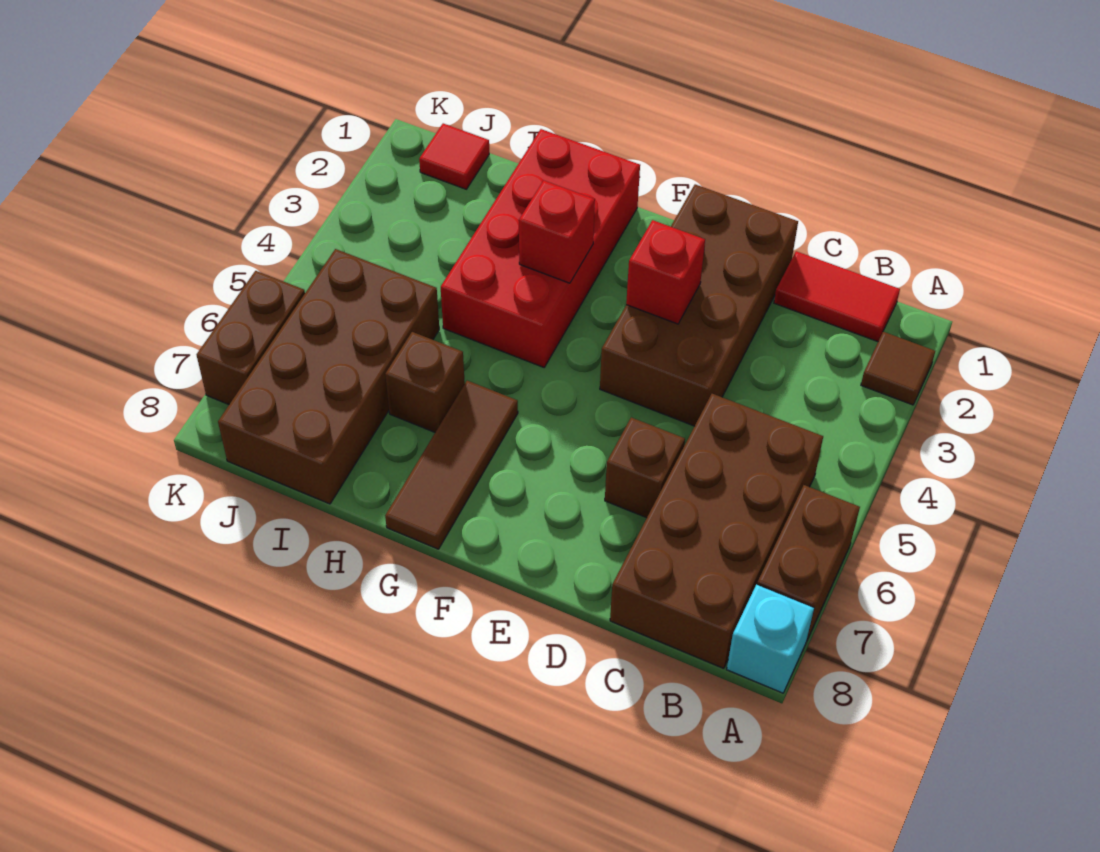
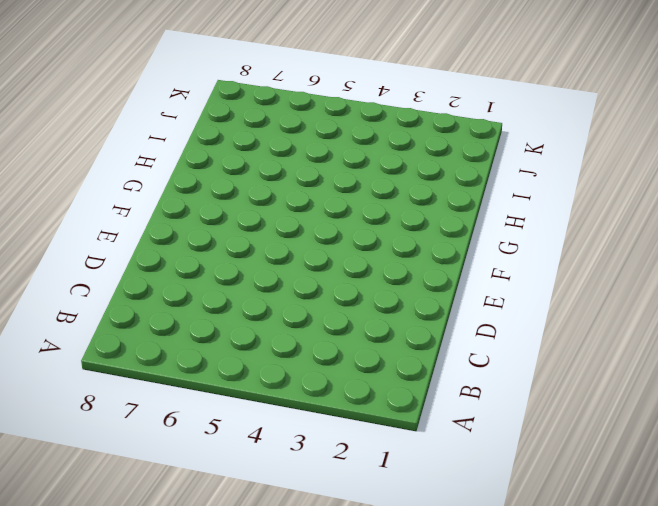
none -> brown 1x1 tile [861,332,935,405]
none -> brown 1x2 brick [757,485,860,641]
none -> cyan 1x1 brick [727,585,814,693]

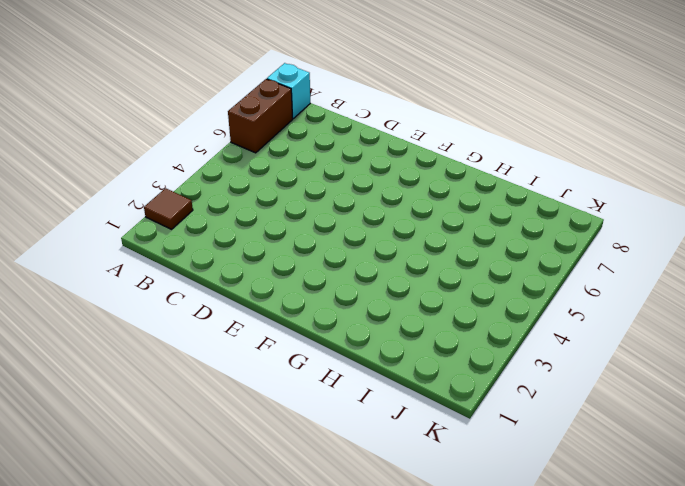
none -> red 1x2 tile [774,251,900,342]
none -> brown 2x4 brick [610,394,823,668]
none -> brown 2x4 brick [600,184,798,426]

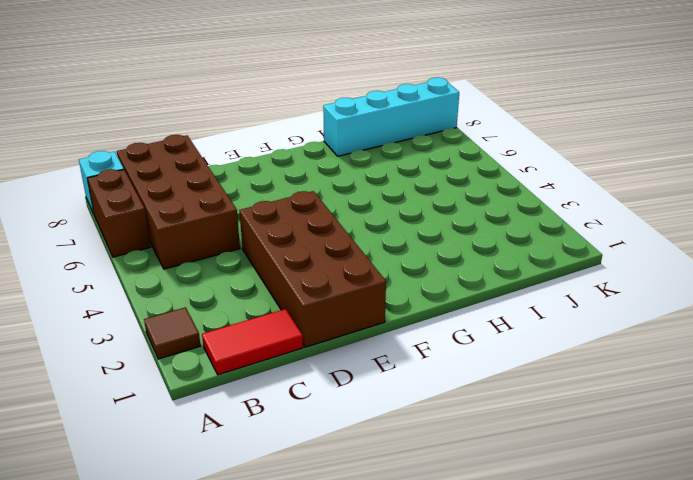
cyan 1x4 brick [323,77,459,156] -> brown 2x4 brick [218,249,439,504]
none -> brown 1x1 brick [605,417,685,518]
none -> red 2x4 brick [441,129,640,367]
none -> brown 1x3 tile [385,381,518,549]

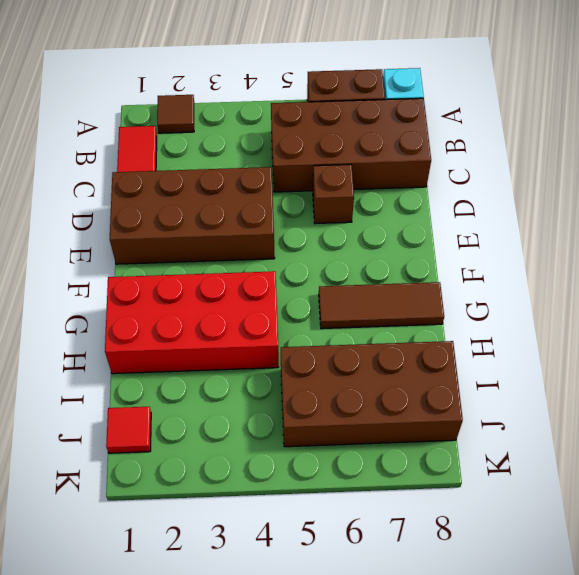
none -> brown 1x1 brick [385,332,465,432]
none -> brown 1x2 brick [197,271,305,404]
none -> red 1x1 brick [626,220,705,324]

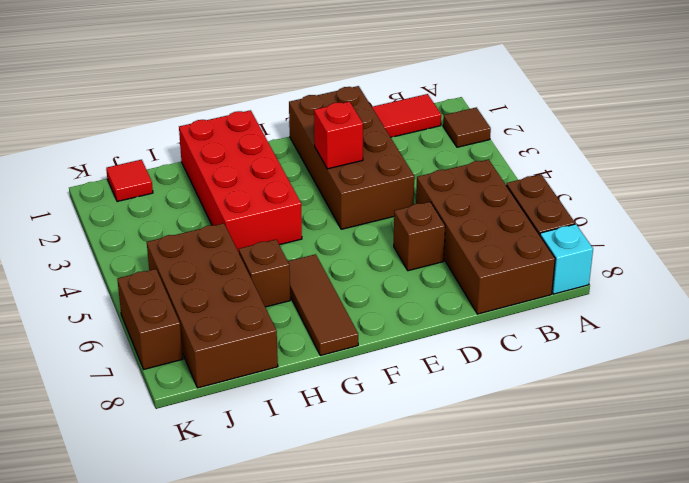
none -> red 1x1 brick [519,180,595,283]

